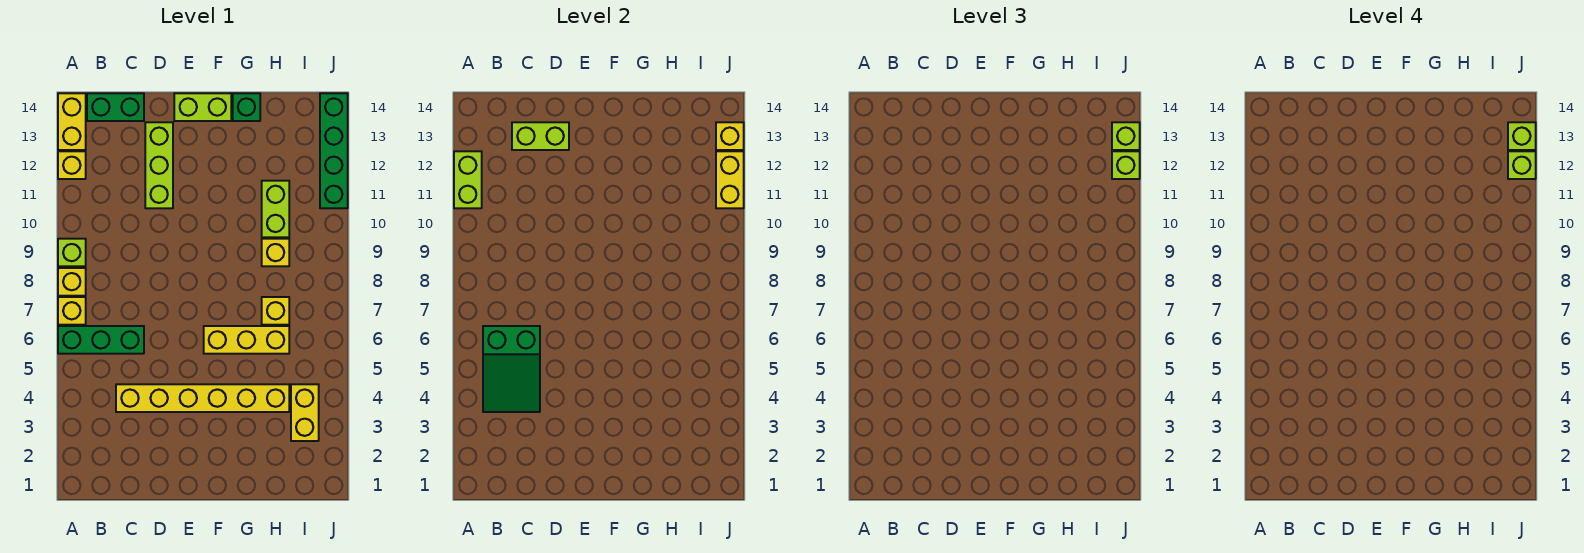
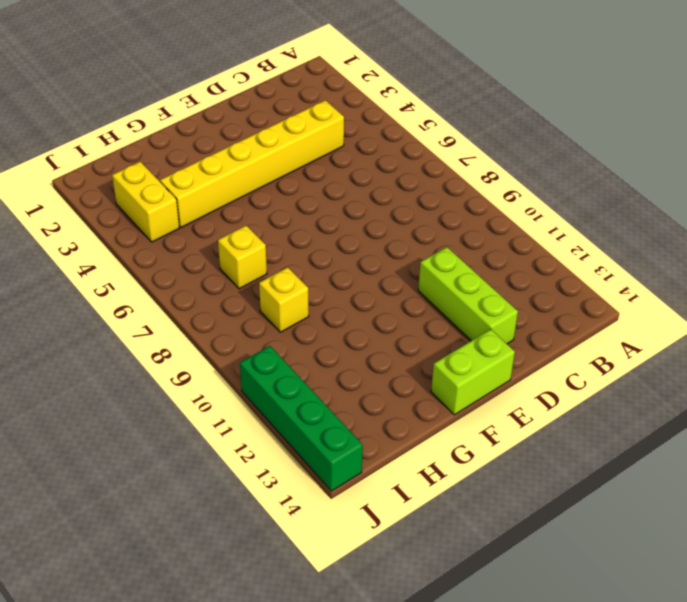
none -> green 1x3 brick [58,326,144,354]
none -> yellow 1x1 brick [58,297,86,325]
none -> yellow 1x1 brick [58,268,86,296]

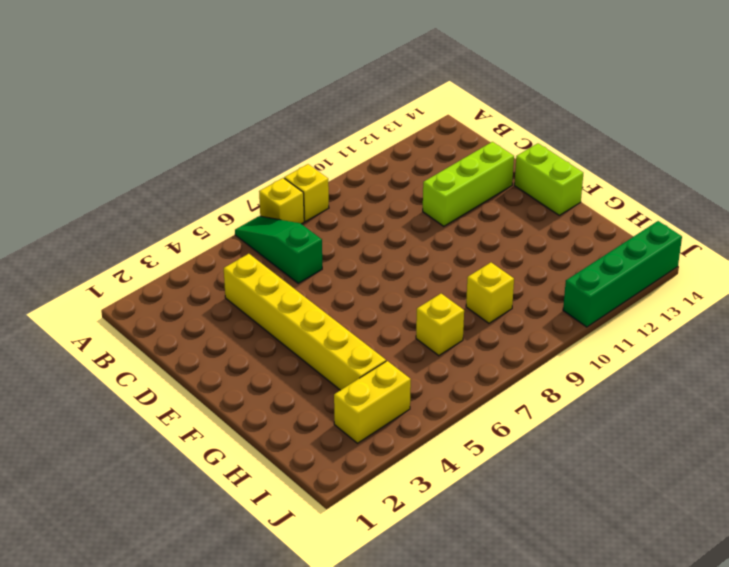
green 1x3 slope [235,216,322,283] -> green 1x3 brick [58,326,144,354]
none -> lime 1x1 brick [58,239,86,266]
none -> yellow 1x1 brick [58,151,86,179]
none -> yellow 1x2 brick [58,93,86,150]

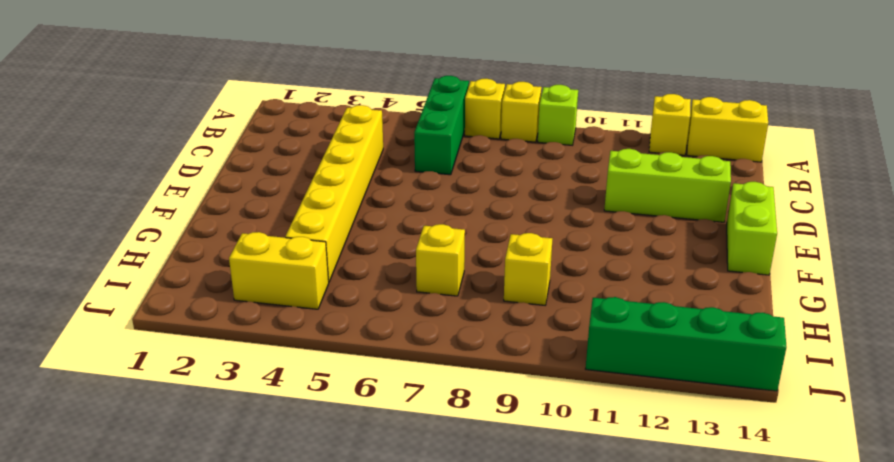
none -> green 1x2 brick [87,93,144,121]
none -> yellow 1x3 brick [204,326,289,354]
none -> green 1x1 brick [233,93,260,121]

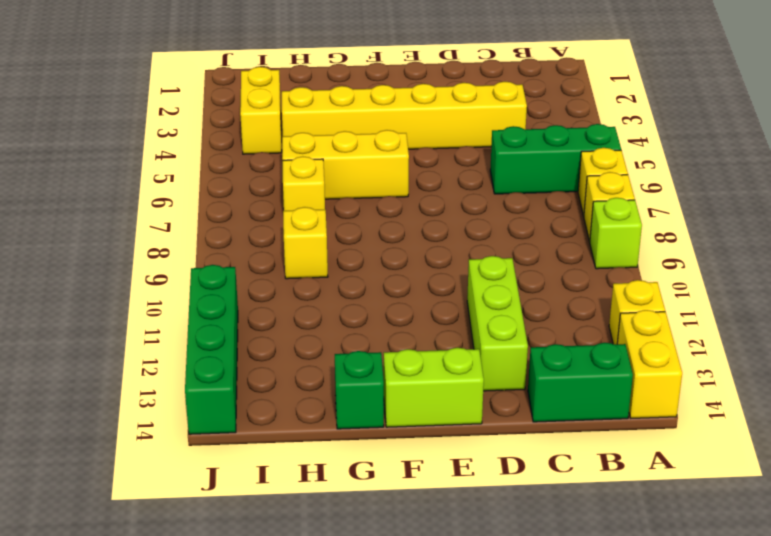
none -> lime 1x2 brick [262,181,289,237]
none -> lime 1x2 brick [454,151,482,208]
none -> green 2x3 slope [483,326,540,412]

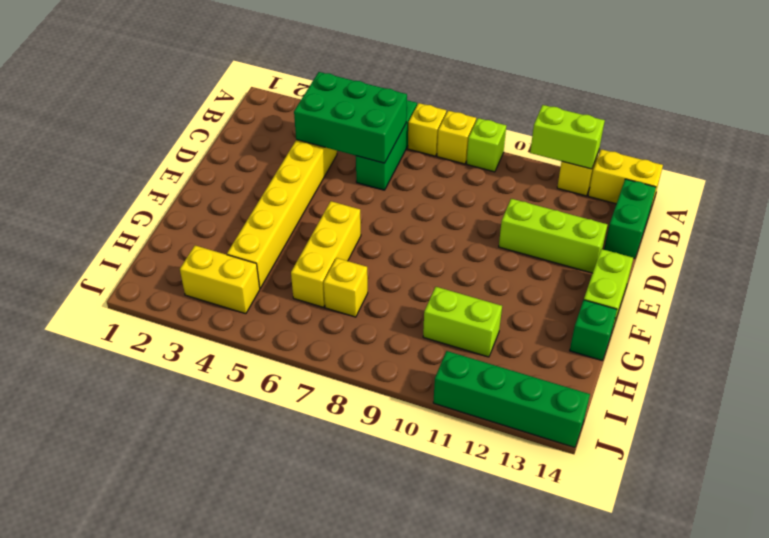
green 2x3 brick [294,72,407,163] -> green 2x3 slope [483,326,540,412]
none -> yellow 1x1 brick [262,239,289,266]
none -> lime 1x2 brick [512,122,569,150]
none -> yellow 1x2 brick [716,151,744,208]

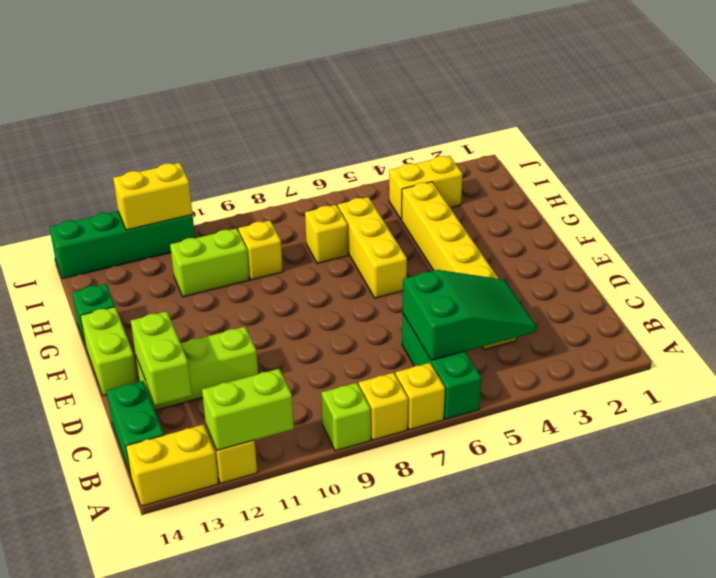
none -> yellow 1x1 brick [716,122,744,150]
none -> lime 1x1 brick [1112,151,1140,179]
none -> lime 1x1 brick [1112,122,1140,150]

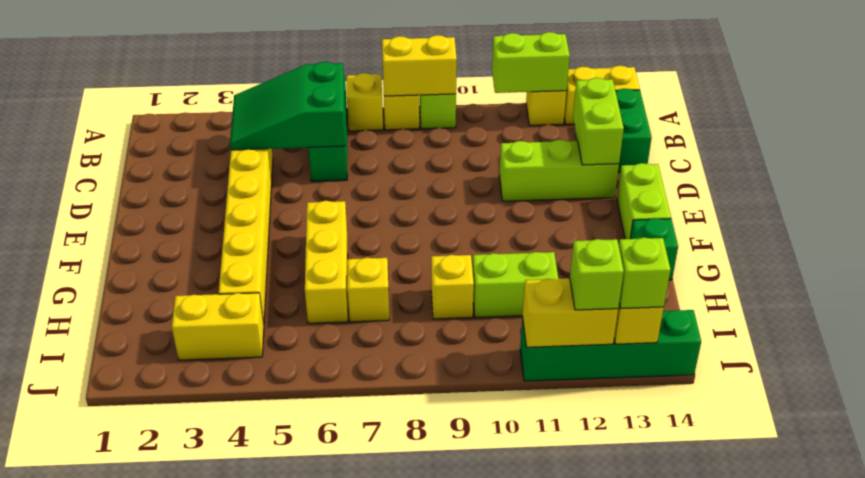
yellow 1x2 brick [382,35,457,96] -> none
none -> lime 1x1 brick [1508,151,1536,179]
none -> lime 1x1 brick [1508,122,1536,150]

